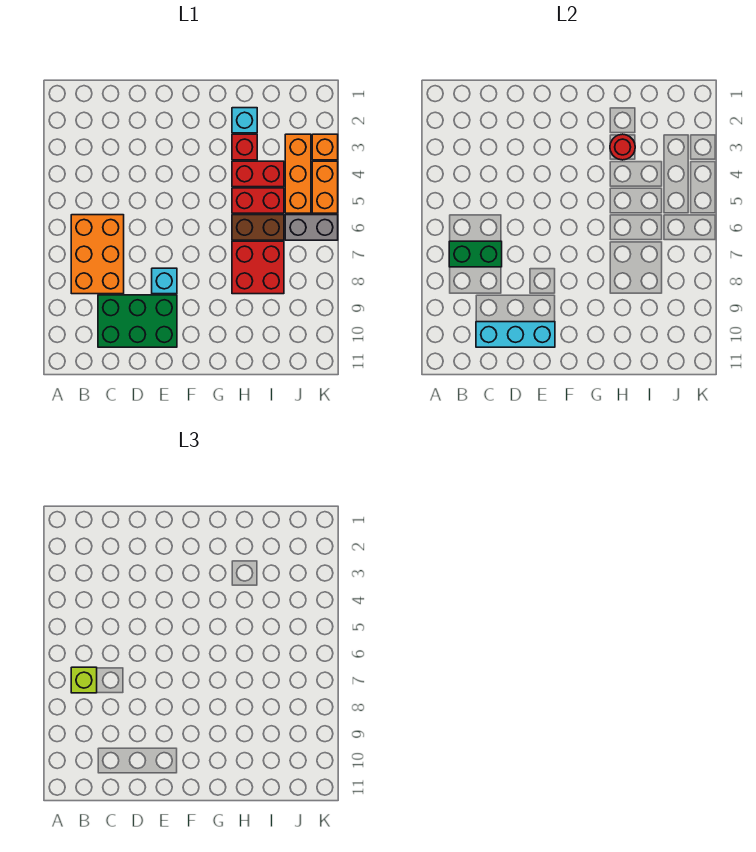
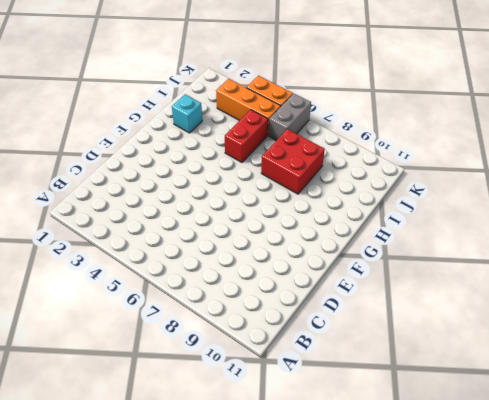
none -> orange 2x3 brick [71,215,124,294]
none -> green 2x3 brick [98,295,177,347]
none -> cyan 1x1 brick [152,268,177,294]

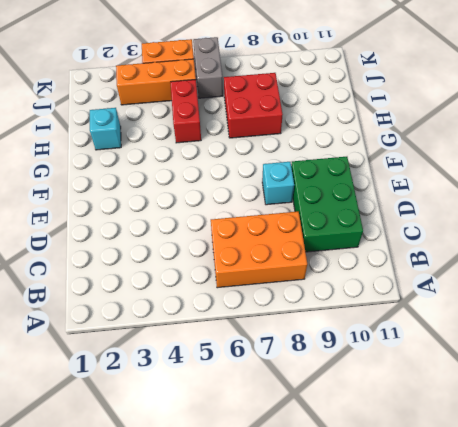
none -> red 1x1 brick [232,134,257,160]
none -> red 1x2 brick [232,161,284,187]
none -> brown 1x2 brick [232,215,284,240]

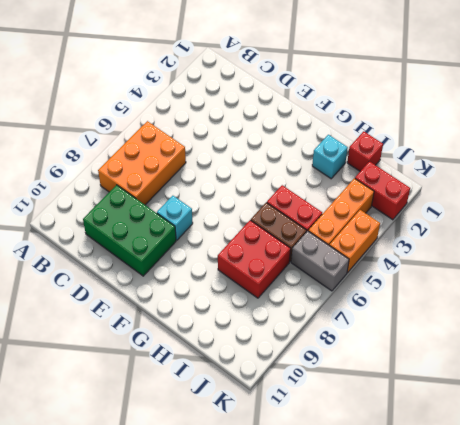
red 1x1 brick [347,131,383,171] -> red 1x1 brick moved to [232,134,257,160]
red 1x2 brick [355,161,410,220] -> red 1x2 brick moved to [232,161,284,187]
none -> orange 1x1 brick [312,134,338,160]
none -> green 1x2 brick [449,241,502,267]
none -> cyan 1x3 brick [476,322,555,347]

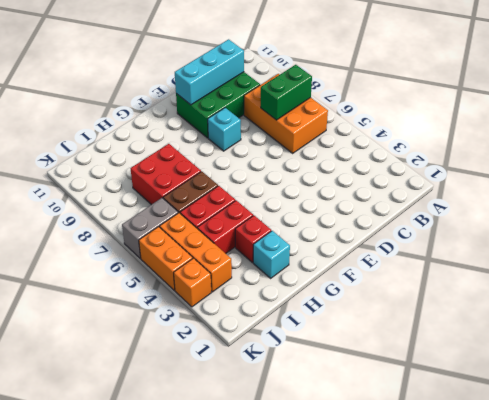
none -> red 1x1 round brick [610,134,635,160]
none -> lime 1x1 brick [71,667,97,693]

